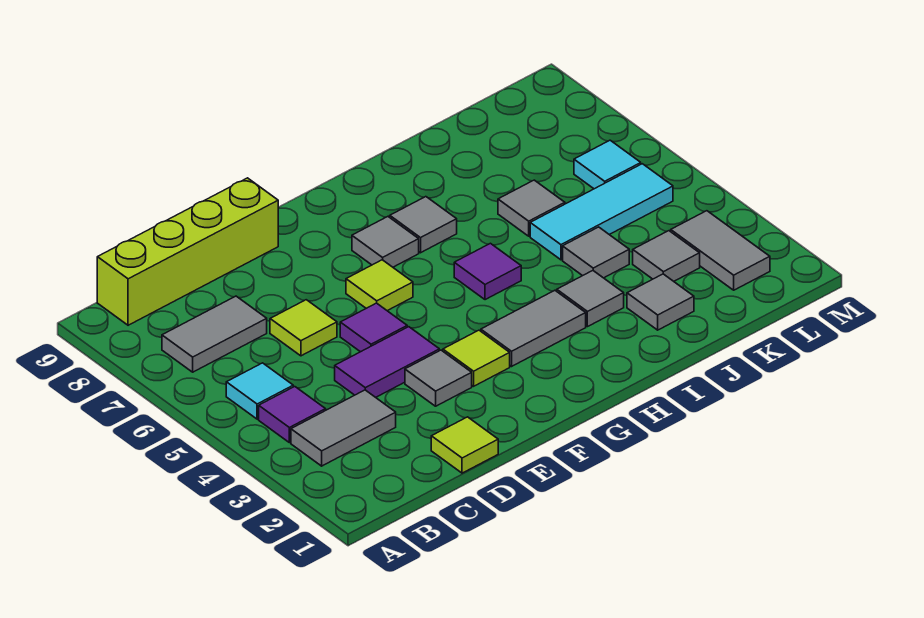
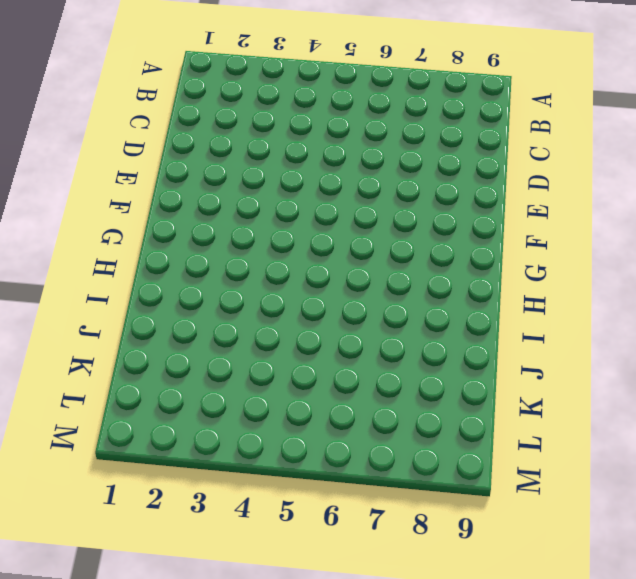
none -> grey 1x2 tile [291,390,396,466]
none -> purple 1x1 tile [259,387,326,443]
none -> cyan 1x1 tile [226,363,293,419]

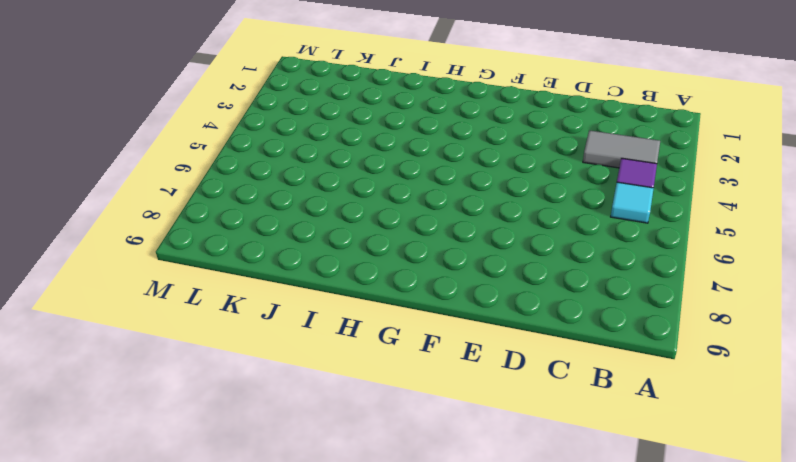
none -> grey 1x2 tile [162,296,267,372]
none -> lime 1x4 brick [97,178,278,325]
none -> lime 1x1 tile [431,417,498,473]

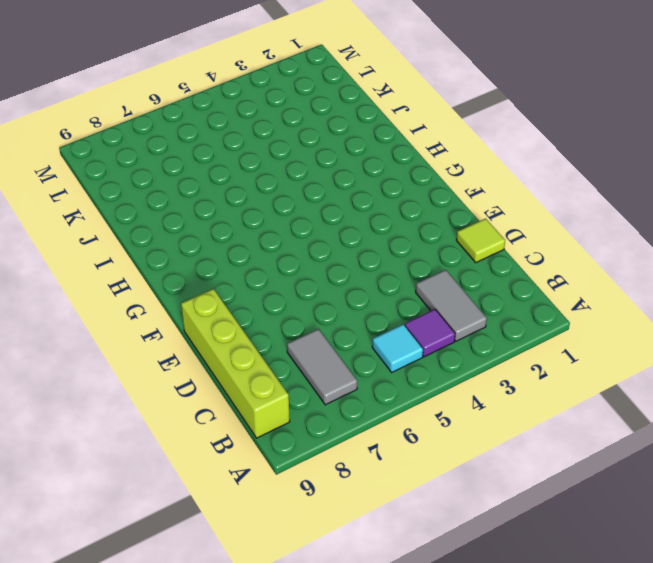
none -> purple 1x2 tile [335,327,439,397]
none -> lime 1x1 tile [270,300,337,356]
none -> grey 1x1 tile [405,350,472,406]

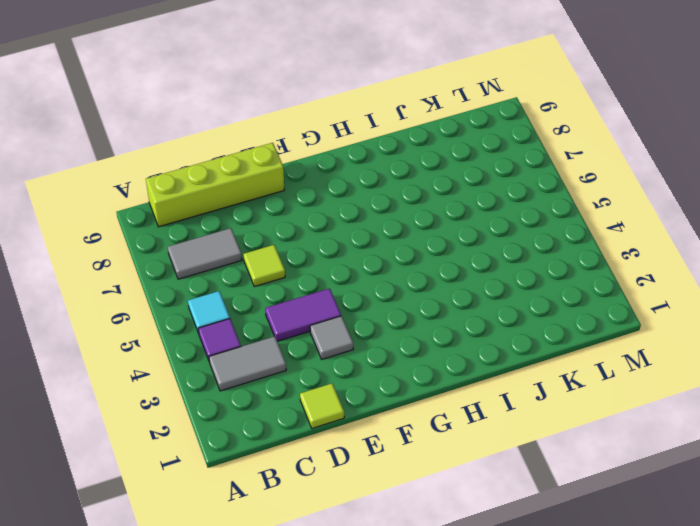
none -> purple 1x1 tile [340,303,407,352]
none -> lime 1x1 tile [443,330,510,386]
none -> lime 1x1 tile [346,260,413,311]

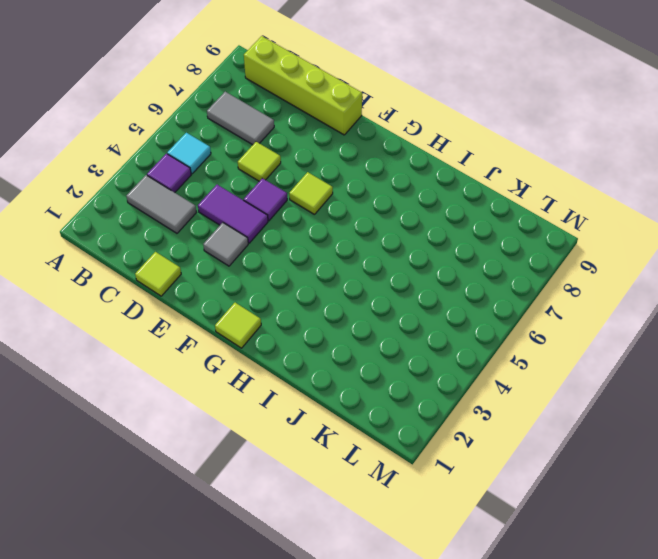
lime 1x1 tile [215,303,261,348] -> lime 1x1 tile moved to [443,330,510,386]
none -> grey 1x2 tile [481,290,586,366]
none -> grey 1x1 tile [352,217,419,267]
none -> purple 1x1 tile [454,243,521,300]

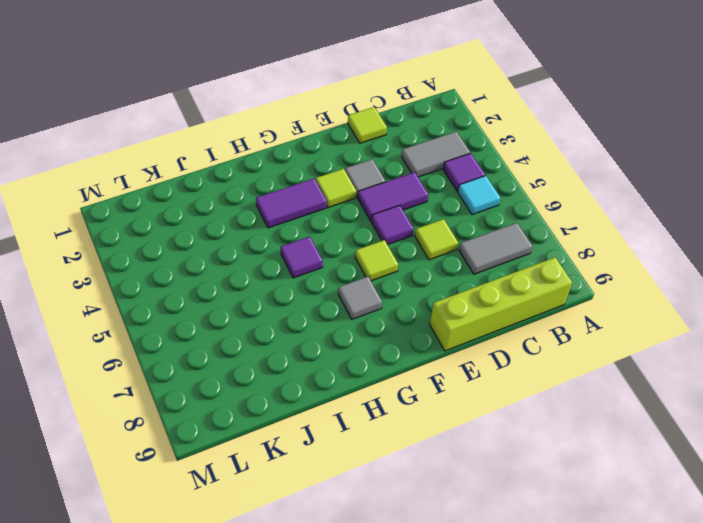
purple 1x2 tile [256,179,327,228] -> grey 1x2 tile [481,290,586,366]
none -> grey 1x1 tile [390,197,457,253]
none -> grey 1x1 tile [557,271,624,327]
none -> grey 1x1 tile [627,274,694,330]

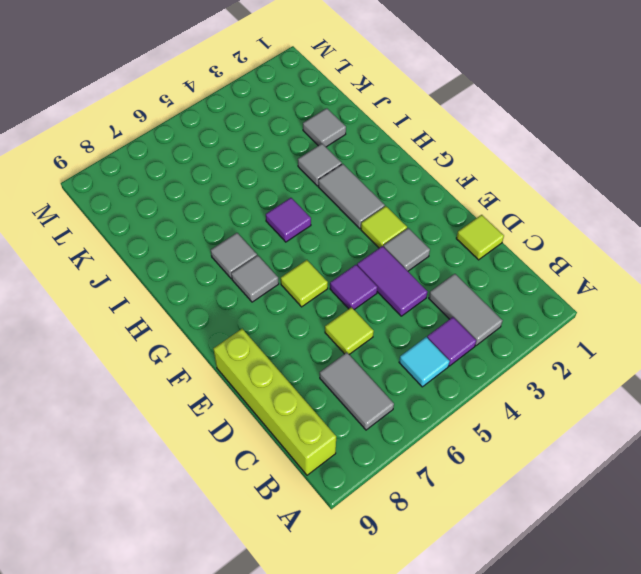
none -> grey 1x1 tile [563,227,629,278]
none -> cyan 1x3 tile [530,164,673,260]
none -> grey 1x1 tile [498,180,565,236]

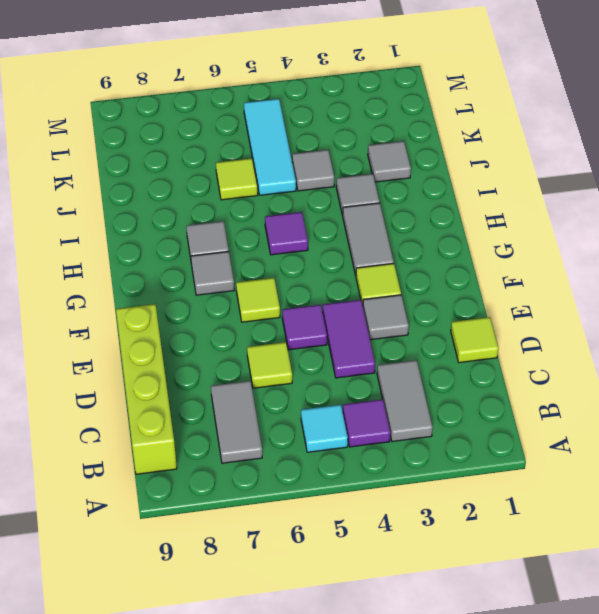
lime 1x1 tile [216,158,258,200] -> grey 1x1 tile [498,180,565,236]
none -> grey 1x1 tile [633,231,700,281]
none -> grey 1x2 tile [671,211,770,290]
none -> cyan 1x1 tile [574,140,641,189]

